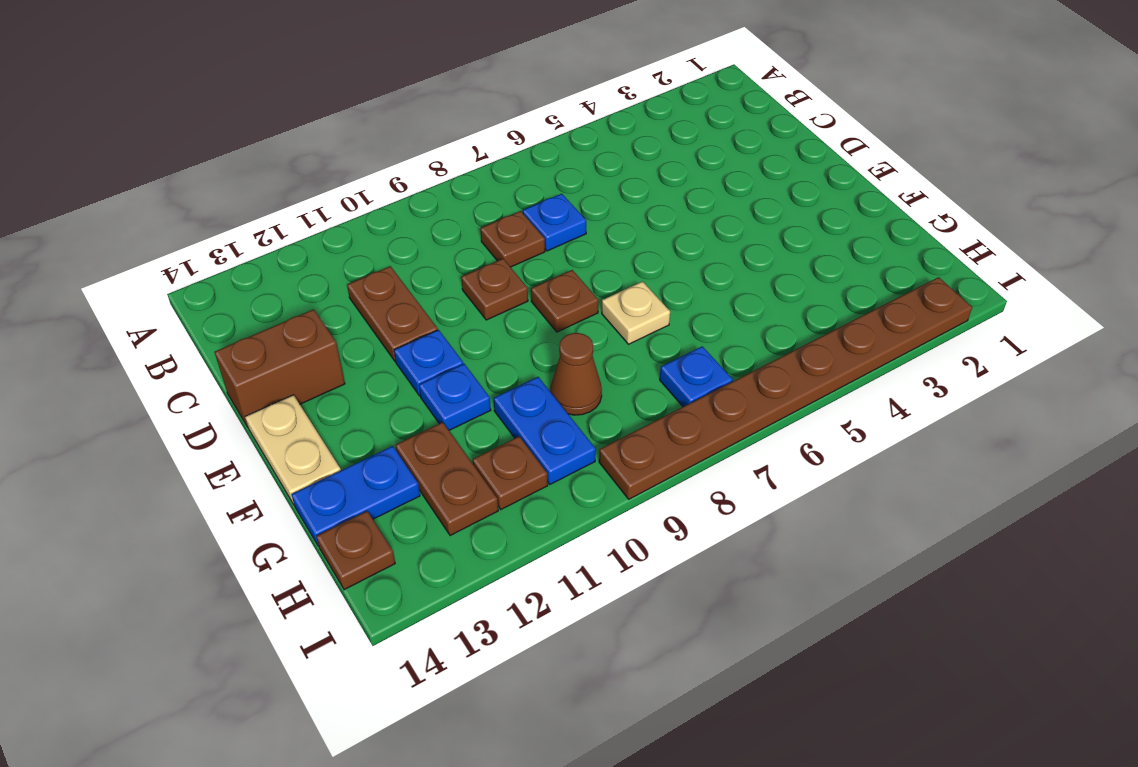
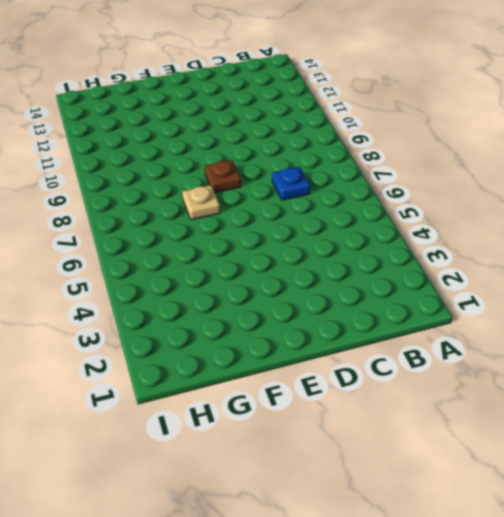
none -> brown 1x1 plate [480,211,545,267]
none -> brown 1x2 plate [347,266,438,361]
none -> brown 1x1 plate [461,259,528,320]

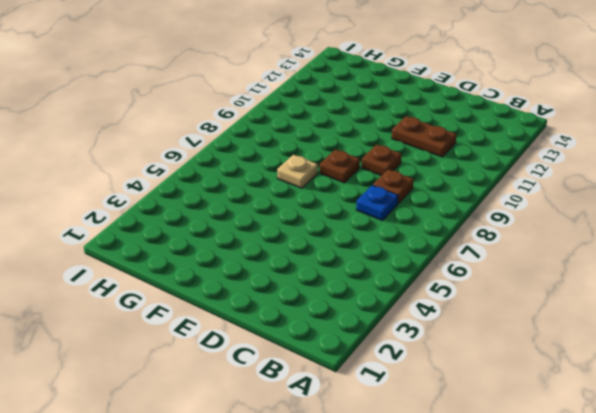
none -> brown 1x2 brick [215,309,345,427]
none -> blue 1x1 plate [394,330,463,396]
none -> tan 1x2 plate [245,395,341,505]

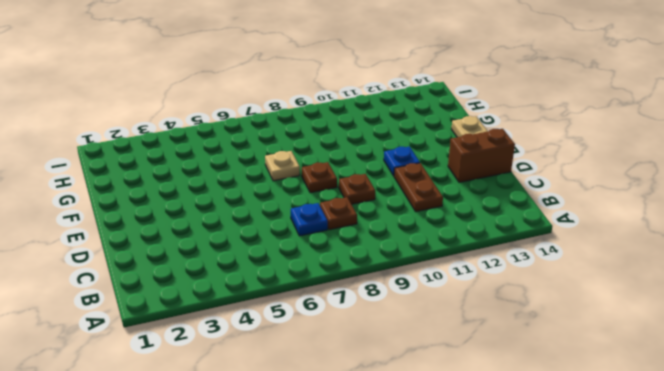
none -> blue 1x1 plate [419,364,491,430]
none -> brown 1x1 cone [550,333,602,415]
none -> blue 1x2 plate [494,377,596,484]

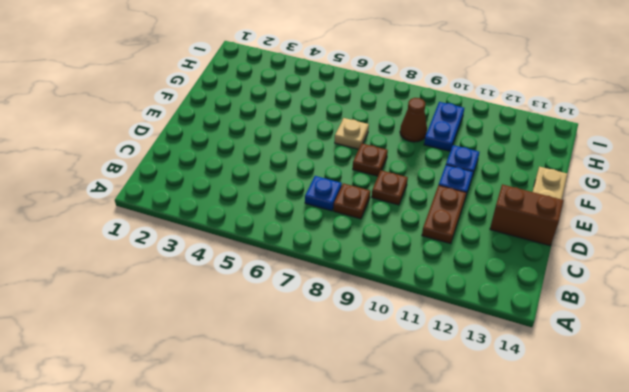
none -> brown 1x2 plate [395,422,498,536]
none -> blue 1x2 plate [291,446,420,546]
none -> blue 1x1 plate [660,346,733,407]

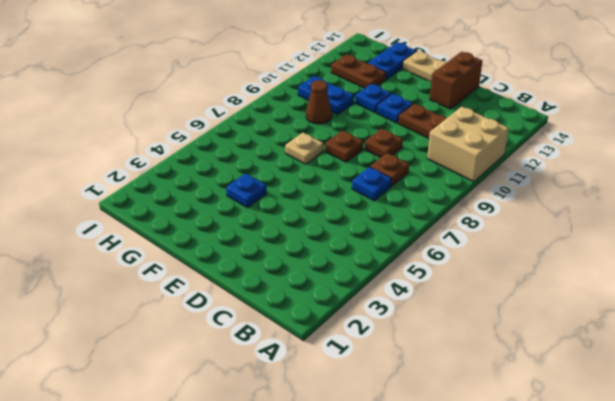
tan 2x2 brick [427,106,509,182] -> none
blue 1x1 plate [226,173,267,208] -> blue 1x1 plate moved to [660,346,733,407]
none -> brown 1x1 plate [473,436,548,509]
none -> brown 1x1 plate [316,511,395,590]
none -> brown 1x8 plate [599,277,972,499]

